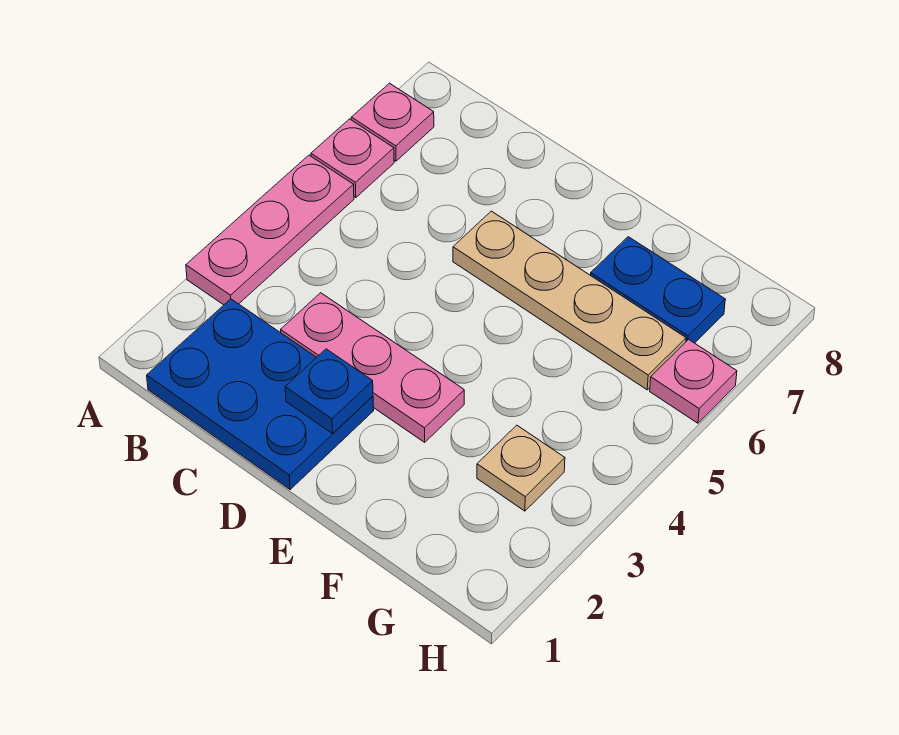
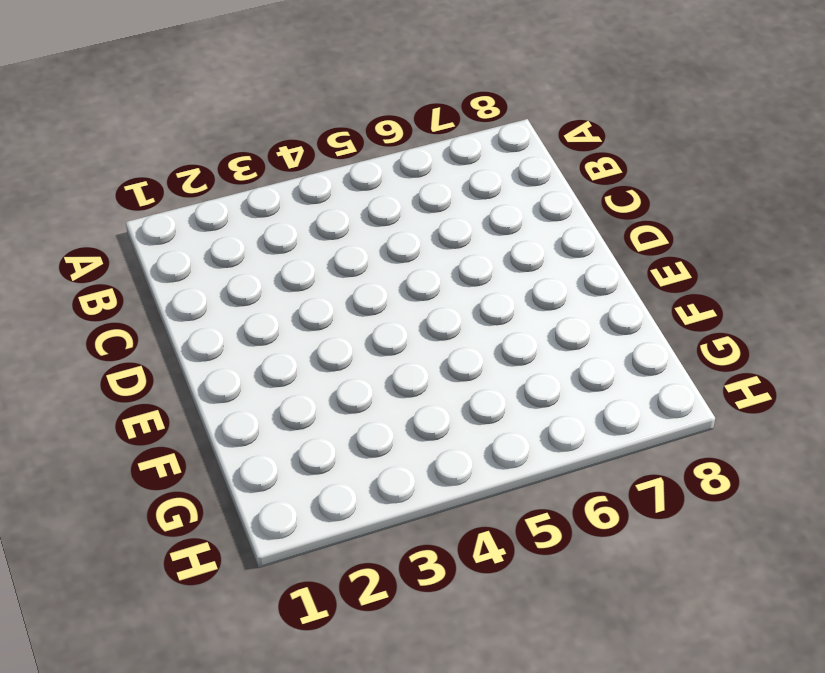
none -> pink 1x3 plate [186,155,354,305]
none -> pink 1x1 plate [311,119,394,198]

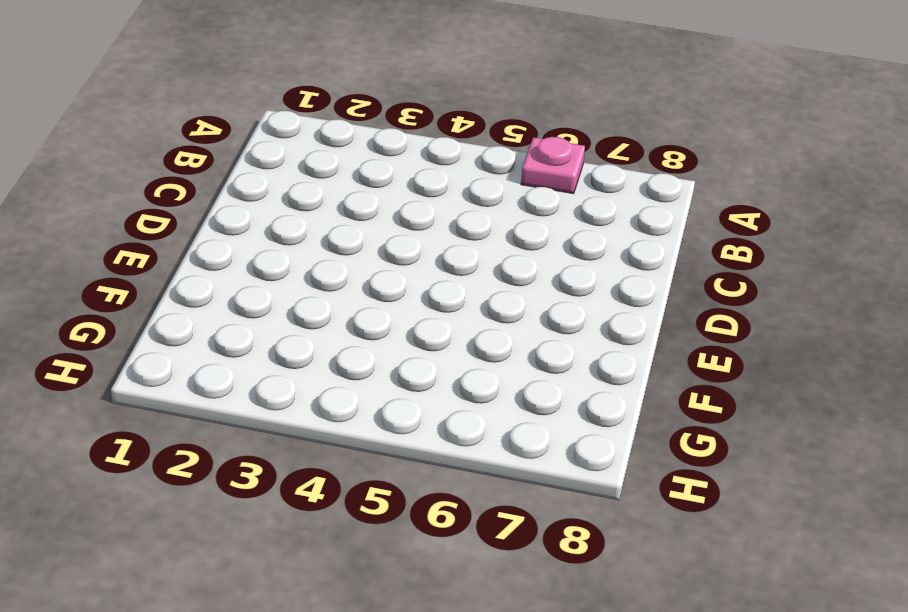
none -> pink 1x3 plate [186,155,354,305]
none -> pink 1x1 plate [351,83,434,161]

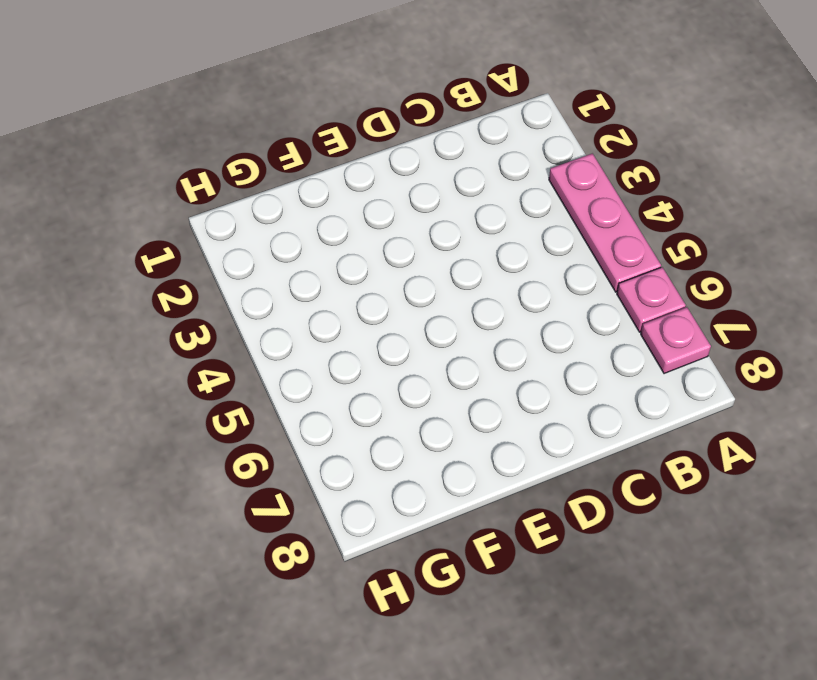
none -> blue 2x3 plate [147,299,374,489]
none -> pink 1x3 plate [281,293,464,442]

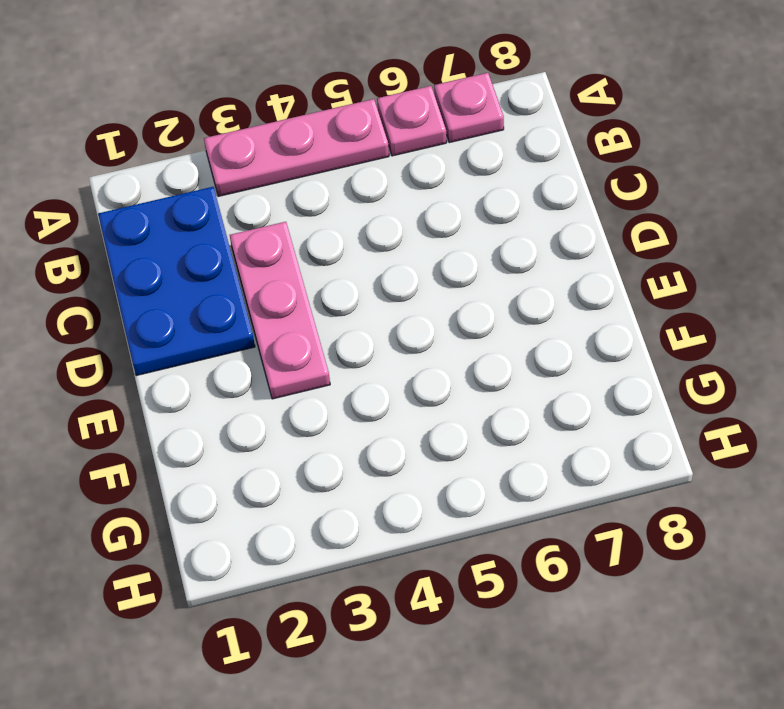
none -> tan 1x4 plate [453,211,686,390]
none -> blue 1x2 plate [591,237,725,343]

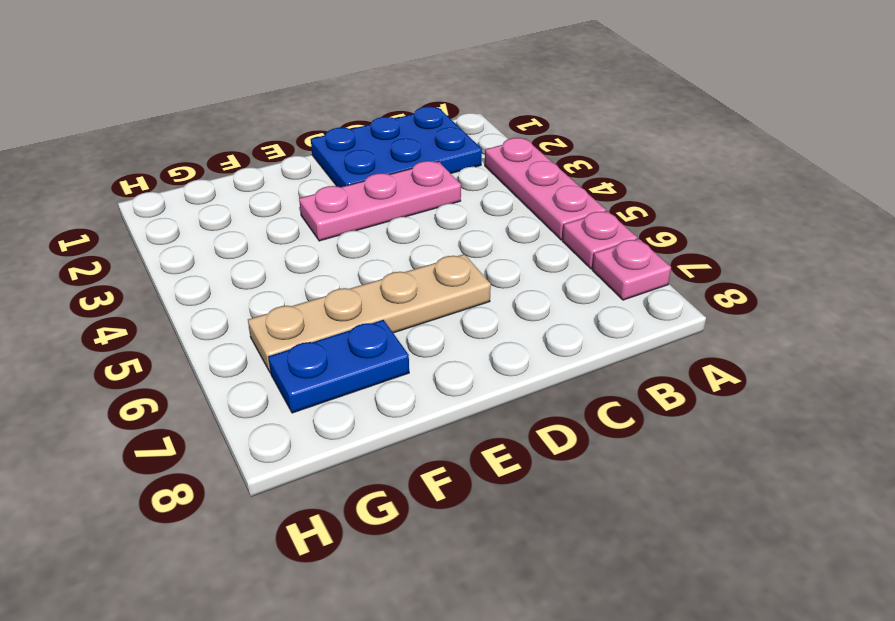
none -> tan 1x1 plate [477,425,565,511]
none -> pink 1x1 plate [650,339,737,423]

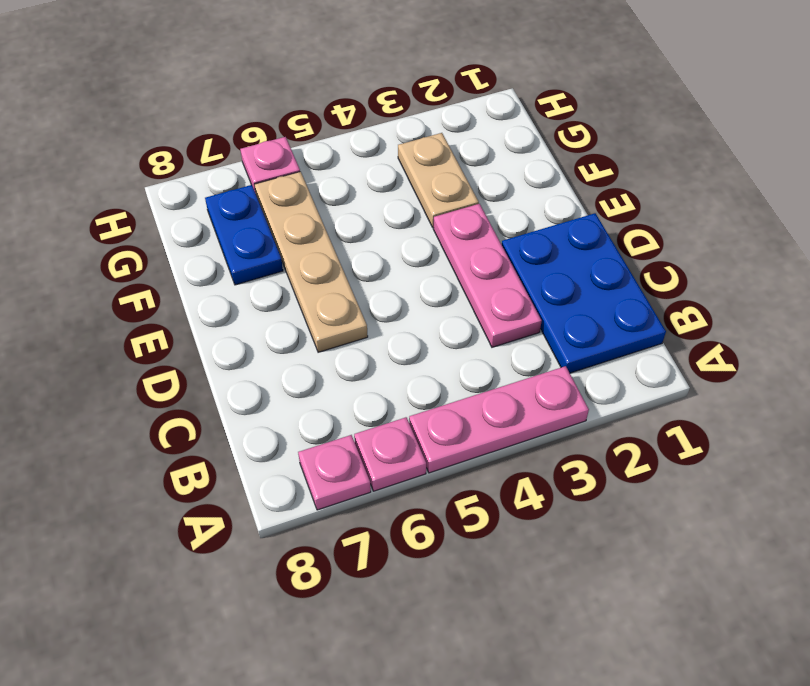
tan 1x2 plate [398,133,479,228] -> tan 1x1 plate [477,425,565,511]
none -> blue 1x1 plate [285,349,373,434]

